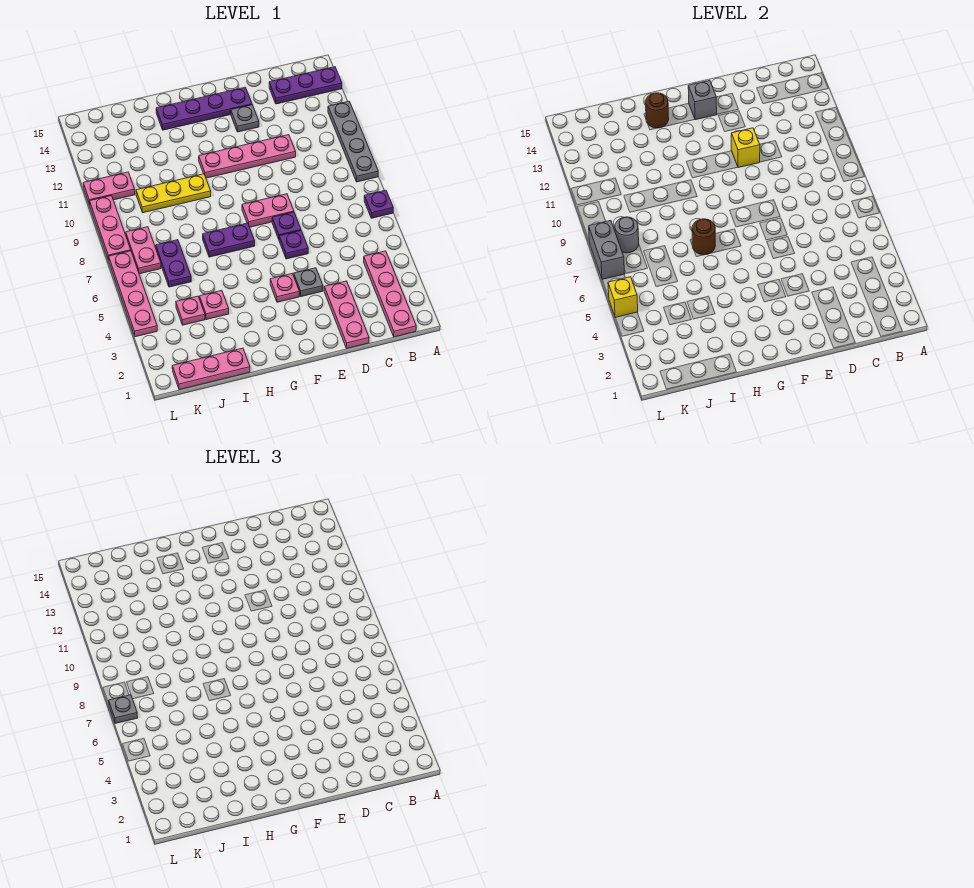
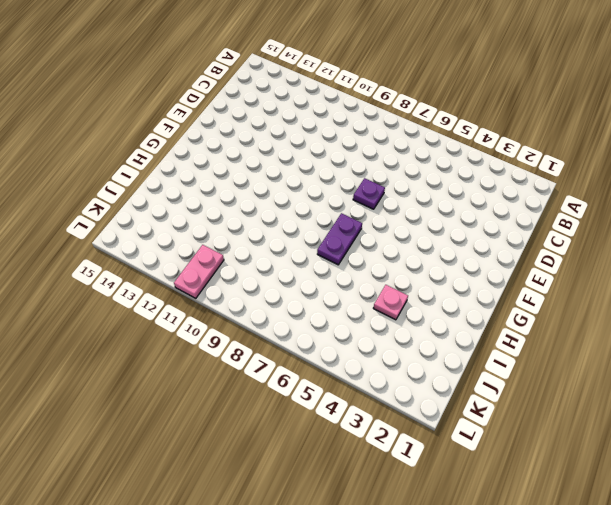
none -> purple 1x1 plate [364,190,393,218]
none -> grey 1x4 plate [328,101,378,182]
none -> purple 1x3 plate [269,67,342,104]
none -> pink 1x4 plate [364,251,416,337]

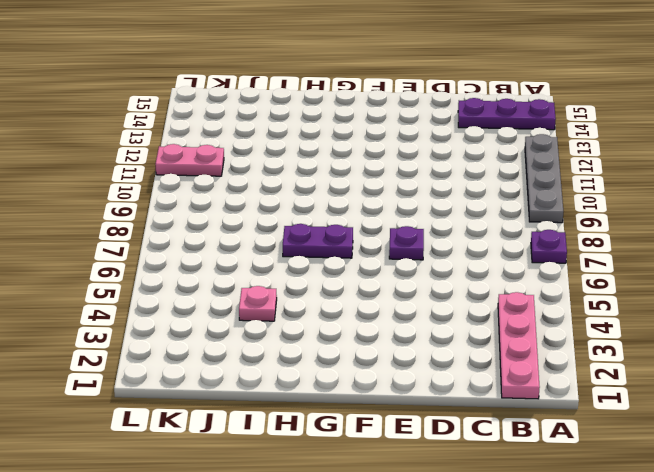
none -> pink 1x3 plate [324,281,369,348]
none -> pink 1x4 plate [199,135,296,178]
none -> grey 1x1 plate [294,268,323,297]
none -> purple 1x1 plate [279,231,308,259]

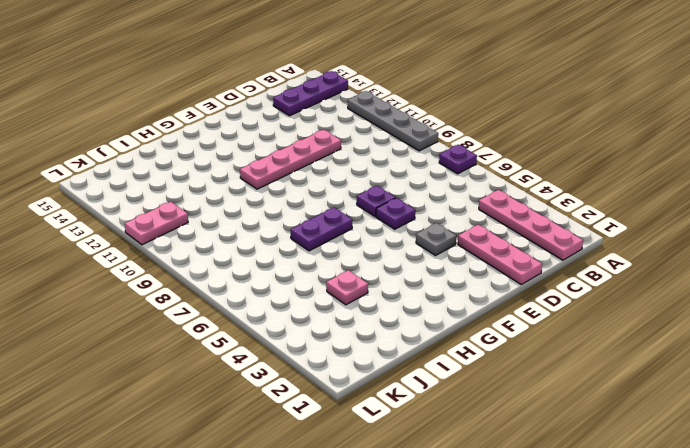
none -> pink 1x2 plate [242,194,294,227]
none -> grey 1x1 plate [231,105,259,132]
none -> purple 1x4 plate [156,87,252,130]
none -> pink 1x1 plate [270,274,300,302]

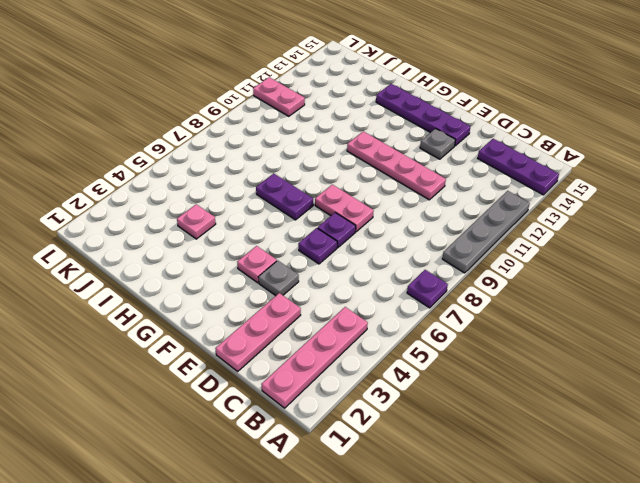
none -> yellow 1x3 plate [136,174,211,213]
none -> pink 1x3 plate [172,348,250,390]
none -> pink 1x1 plate [176,296,205,325]
none -> purple 1x2 plate [156,240,191,287]

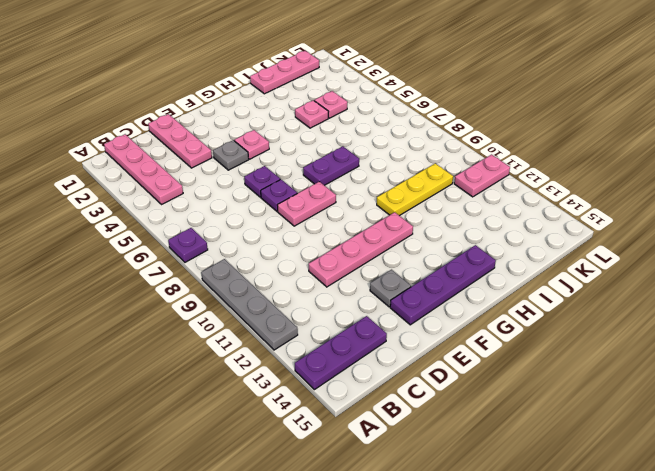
none -> purple 1x2 plate [156,240,191,287]
none -> pink 1x2 plate [126,227,161,274]
none -> pink 1x4 plate [109,251,157,337]
none -> pink 1x3 plate [90,196,131,260]

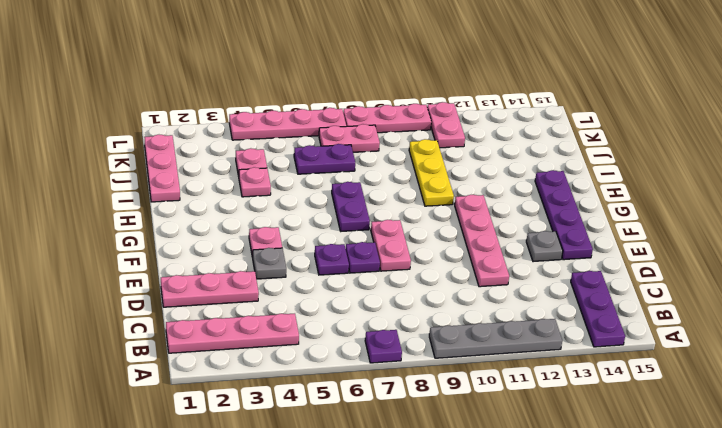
none -> yellow 1x1 brick [731,128,760,168]
none -> grey 1x1 brick [688,80,717,120]
none -> brown 1x1 round brick [692,219,715,255]
none -> brown 1x1 round brick [646,93,669,128]

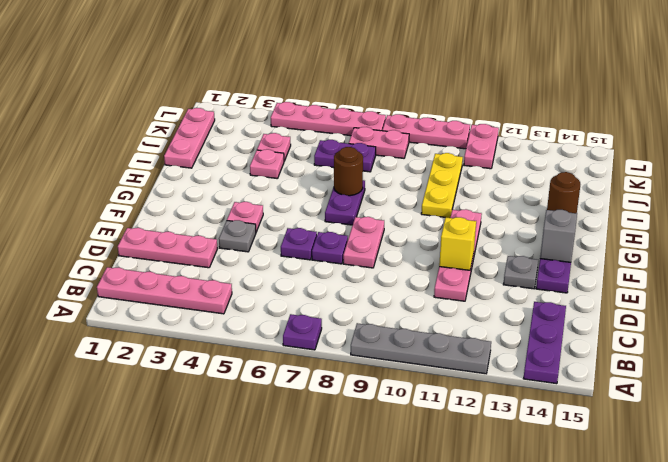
none -> grey 1x1 round brick [615,217,639,253]
none -> yellow 1x1 brick [608,277,638,318]
none -> grey 1x2 brick [589,220,625,280]
none -> grey 1x1 plate [109,695,138,724]

